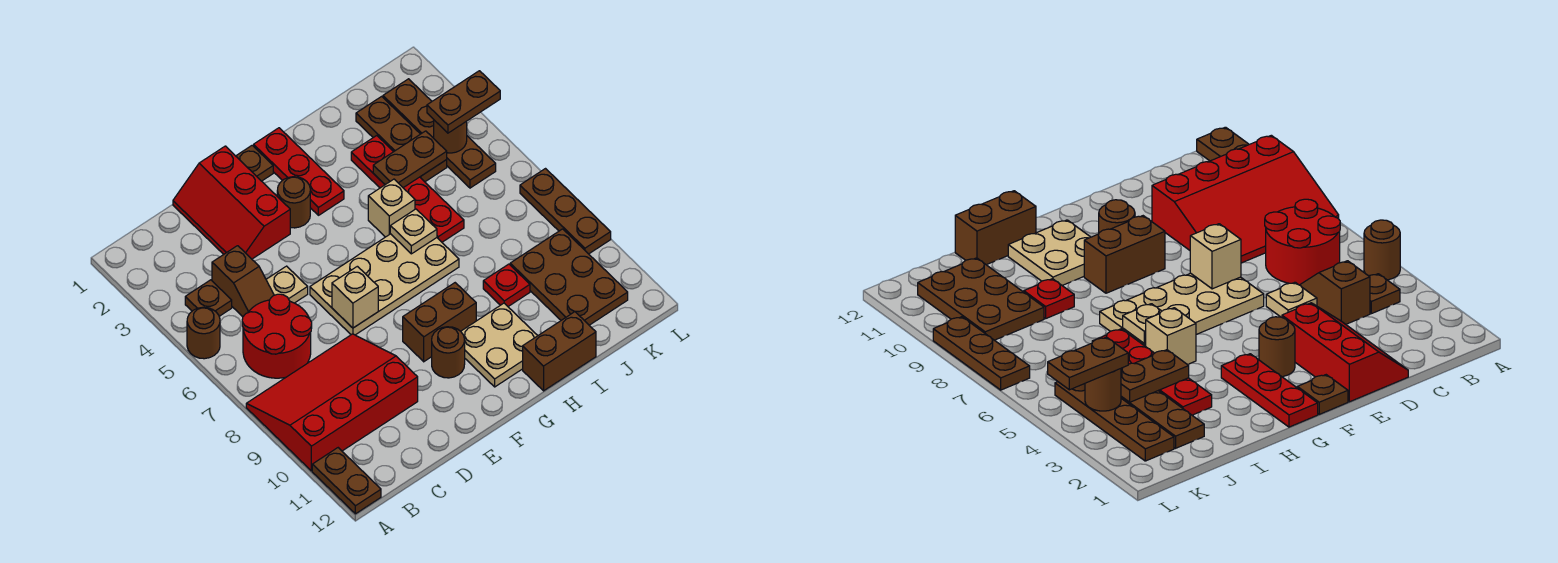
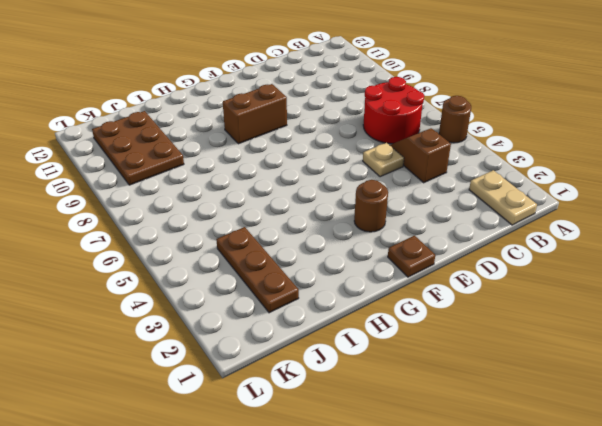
tan 1x2 plate [469,170,537,225] -> none
none -> red 3x4 slope [246,334,418,471]
none -> brown 1x2 plate [312,448,381,514]
none -> brown 1x1 plate [185,280,232,316]

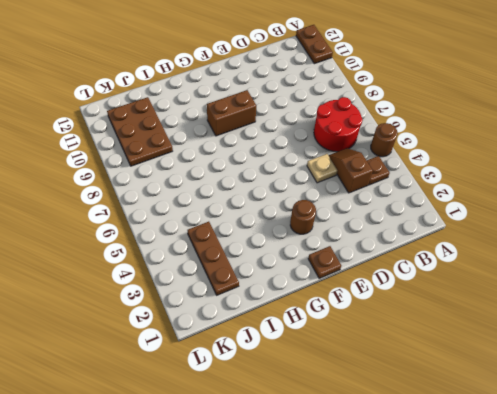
none -> red 3x4 slope [246,334,418,471]
none -> red 2x3 slope [173,146,290,259]
none -> tan 2x4 plate [310,234,459,335]

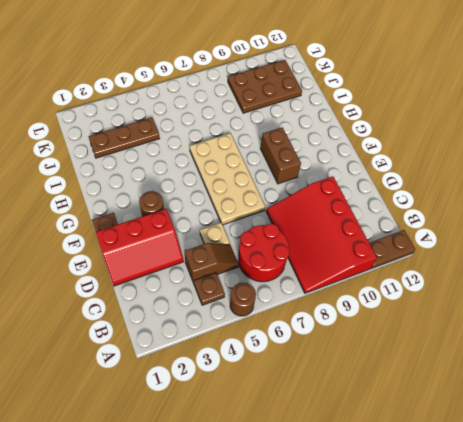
none -> brown 1x1 round brick [432,327,465,378]
none -> red 1x3 plate [254,128,344,215]
none -> tan 2x2 plate [461,303,538,387]

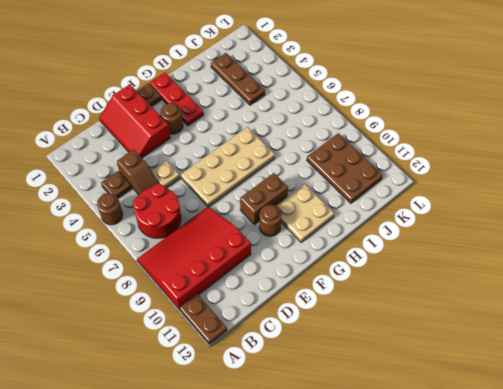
none -> tan 1x1 brick [368,179,415,237]
none -> brown 1x2 brick [523,312,596,391]
none -> red 1x4 plate [351,136,464,242]

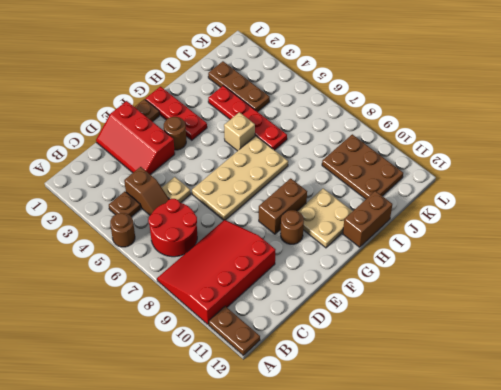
none -> red 1x1 plate [483,264,530,306]
none -> brown 1x4 plate [383,79,496,188]
none -> brown 1x3 plate [520,169,611,254]

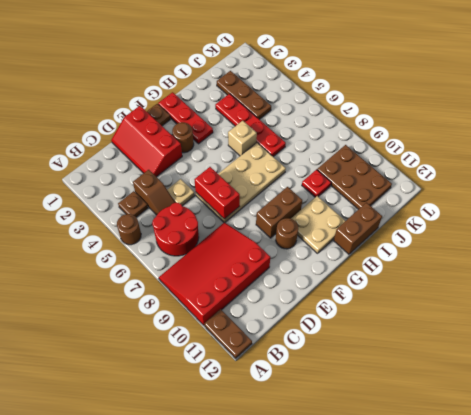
red 1x2 brick [194,167,240,219] -> tan 1x1 brick [332,266,378,328]
none -> brown 1x4 plate [383,79,496,188]
none -> brown 1x3 plate [520,169,611,254]
none -> tan 1x1 plate [390,209,437,254]

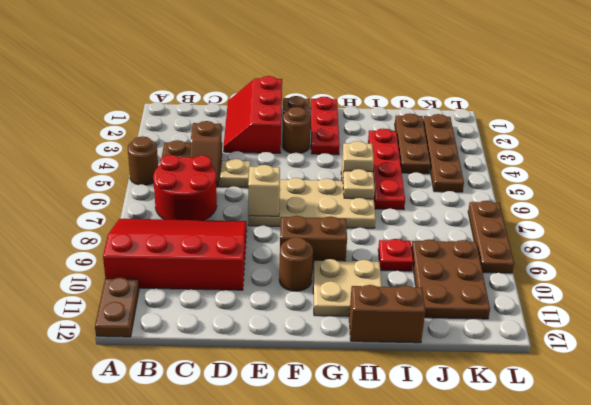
none -> brown 1x2 plate [373,131,447,188]
none -> brown 1x1 round brick [434,120,467,153]
none -> brown 1x2 plate [427,71,500,133]

